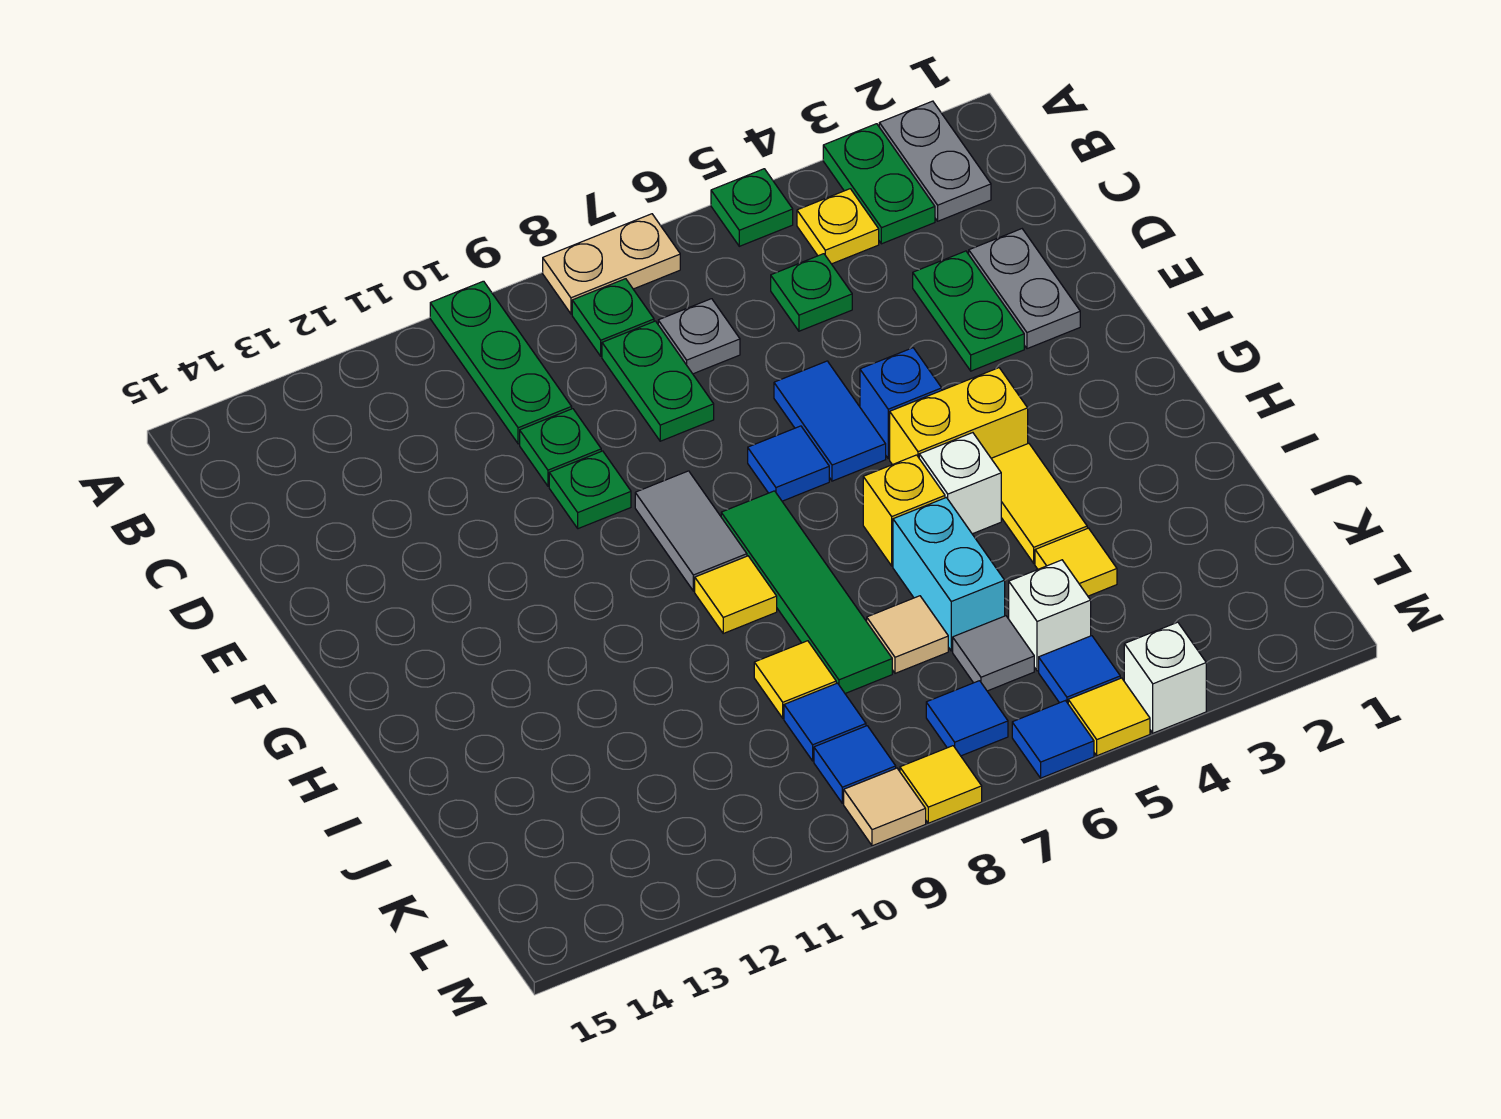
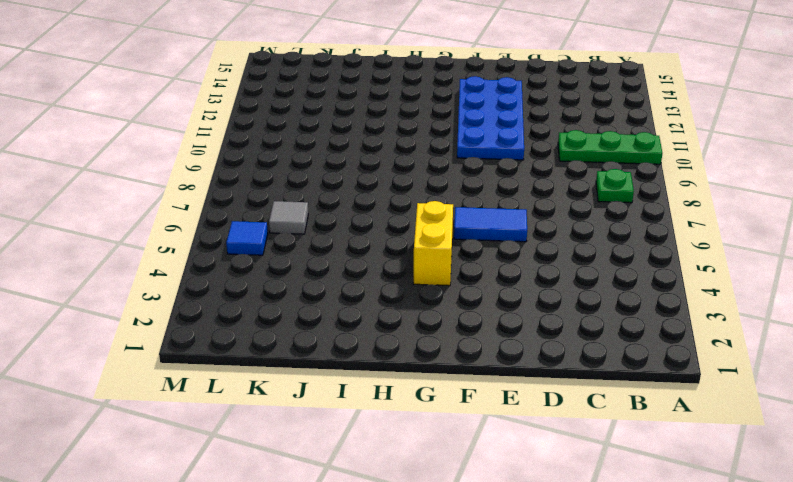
blue 2x4 plate [457,76,524,160] -> green 1x1 plate [549,451,631,529]
none -> grey 1x2 plate [879,101,991,221]
none -> green 1x2 plate [823,124,935,244]
none -> green 1x1 plate [711,169,793,246]
none -> tan 1x2 plate [543,214,680,314]

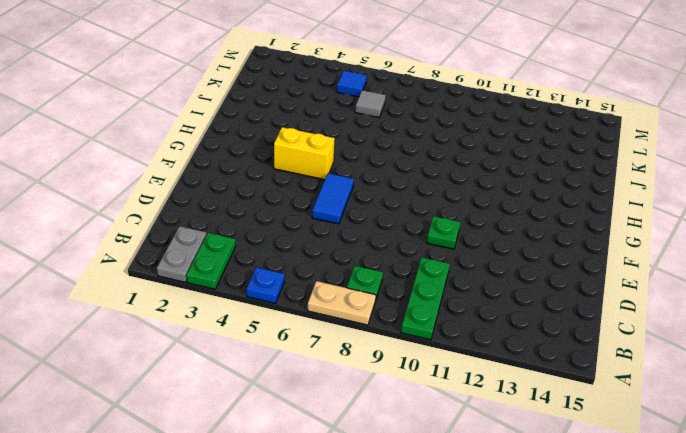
blue 1x1 plate [247,267,285,303] -> green 1x1 plate [711,169,793,246]
none -> yellow 1x1 plate [797,189,879,264]
none -> green 1x1 plate [771,254,852,331]
none -> grey 1x1 plate [658,299,740,374]
none -> green 1x2 plate [602,321,714,441]

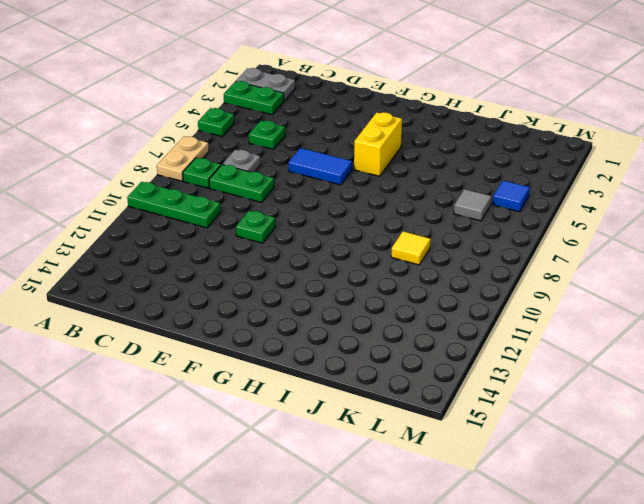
none -> yellow 1x1 plate [797,189,879,264]
none -> grey 1x2 plate [969,229,1080,349]
none -> green 1x2 plate [913,251,1024,371]
none -> green 1x1 plate [520,409,601,486]

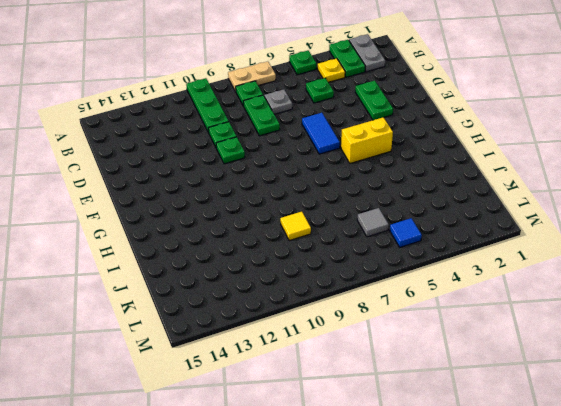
none -> grey 1x2 plate [969,229,1080,349]
none -> blue 1x1 brick [860,348,942,459]
none -> blue 1x1 tile [748,426,829,501]
none -> grey 1x2 tile [635,471,747,591]

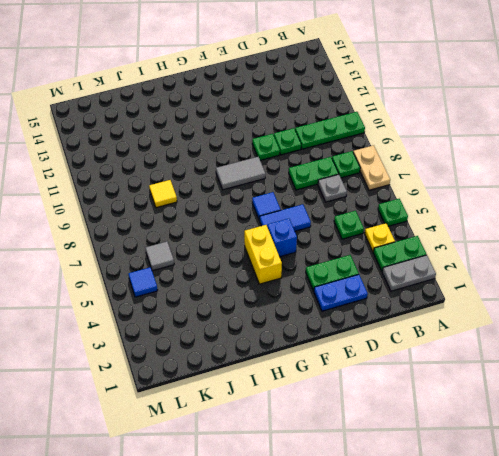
blue 1x2 plate [314,275,368,311] -> grey 1x2 plate [969,229,1080,349]
none -> green 1x4 tile [721,491,892,693]
none -> yellow 1x2 tile [991,443,1087,563]
none -> white 1x1 brick [919,433,1001,534]
none -> yellow 1x1 brick [863,455,945,566]

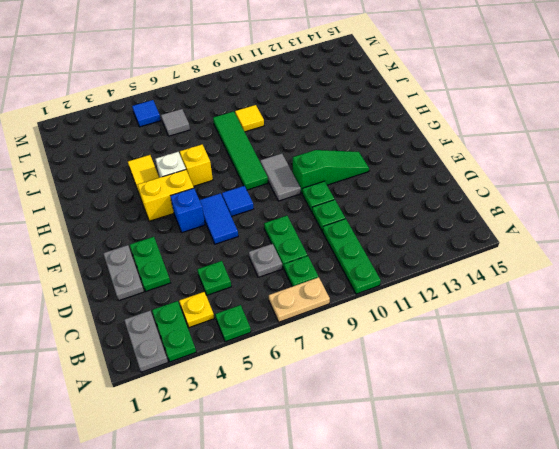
green 1x3 slope [293,150,369,193] -> none
none -> yellow 1x1 tile [695,556,777,633]
none -> cyan 1x2 brick [893,498,1005,651]
none -> yellow 1x1 tile [1035,528,1117,596]
none -> tan 1x1 tile [867,596,948,673]

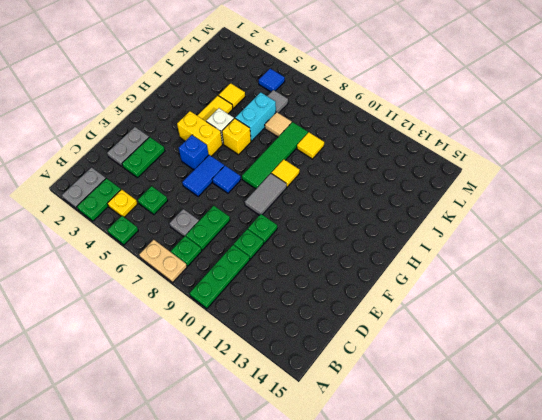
none -> white 1x1 brick [1009,560,1091,671]
none -> blue 1x1 tile [784,683,866,761]
none -> blue 1x1 tile [926,681,1008,756]
none -> blue 1x1 tile [814,726,896,803]

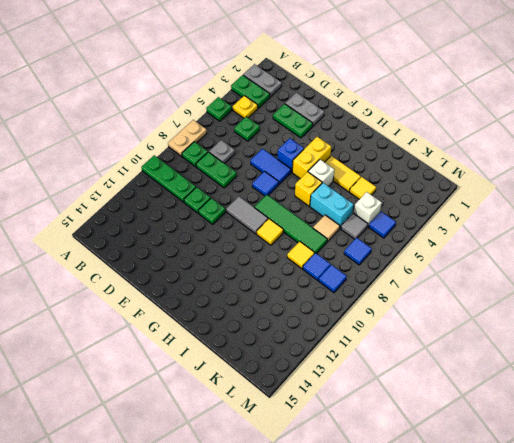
none -> white 1x1 brick [1124,622,1206,733]
none -> yellow 1x1 tile [1068,678,1150,756]
none -> blue 1x1 tile [1012,701,1094,778]
none -> yellow 1x1 tile [900,746,982,823]

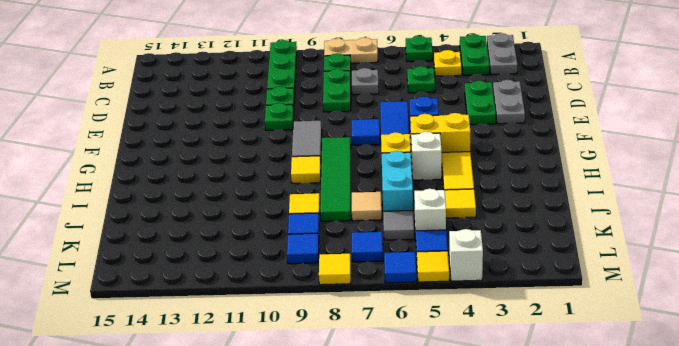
none -> tan 1x1 tile [844,768,926,846]

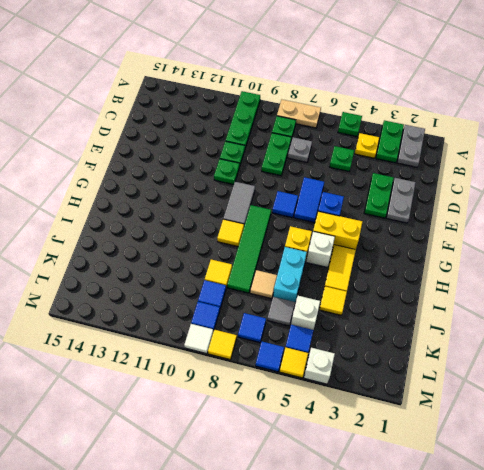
white 1x1 tile [184,324,213,354] -> tan 1x1 tile [844,768,926,846]

